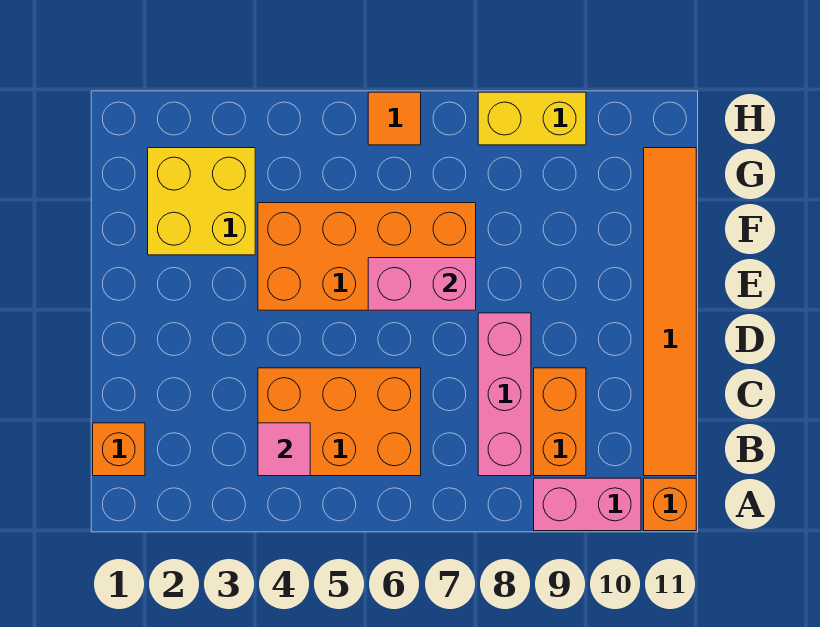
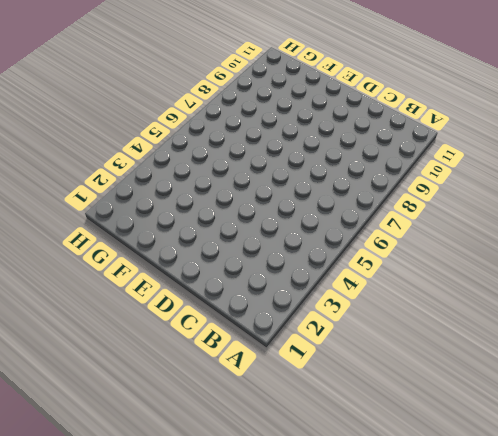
none -> pink 1x2 brick [534,478,641,531]
none -> orange 1x1 brick [644,478,696,531]
none -> orange 1x1 brick [93,423,145,476]

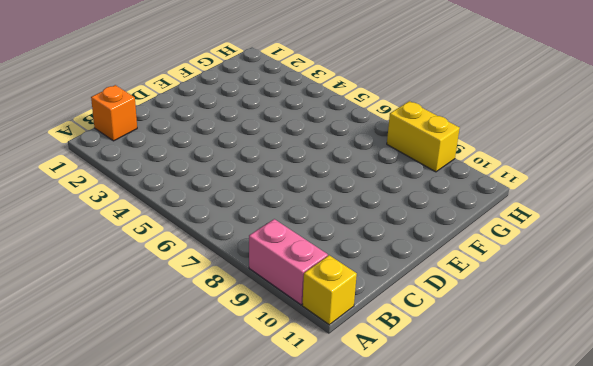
yellow 1x1 brick [302,255,357,325] -> orange 1x1 brick [644,478,696,531]
none -> orange 2x3 brick [258,368,421,476]
none -> pink 1x3 brick [478,313,531,476]
none -> orange 1x2 brick [534,368,586,476]

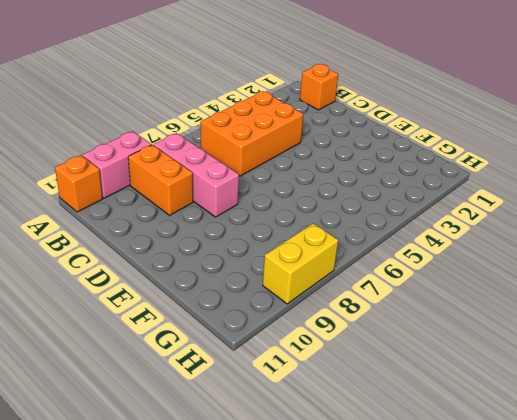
none -> orange 1x6 tile [644,148,696,476]
none -> orange 2x4 brick [258,203,476,310]
none -> yellow 2x2 brick [148,148,255,255]

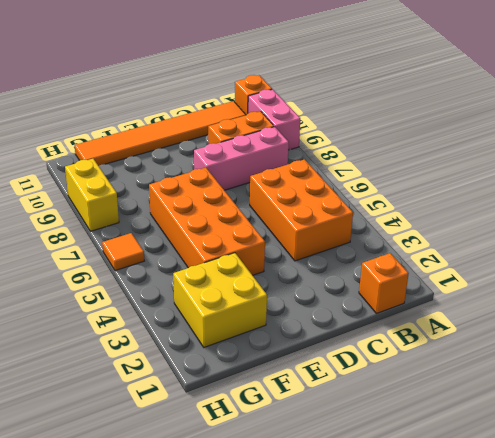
none -> pink 1x1 tile [258,423,310,476]
none -> pink 1x2 brick [368,258,476,310]

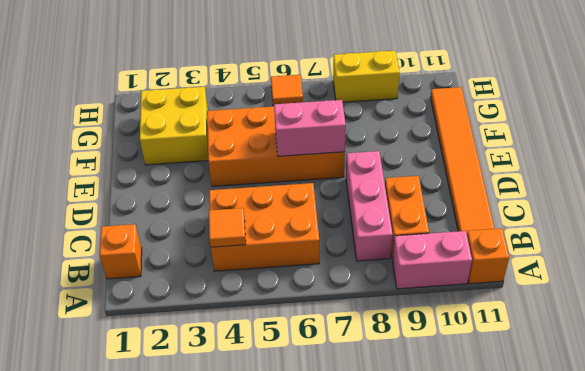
orange 1x1 tile [209,208,246,247] -> pink 1x1 tile [258,423,310,476]

